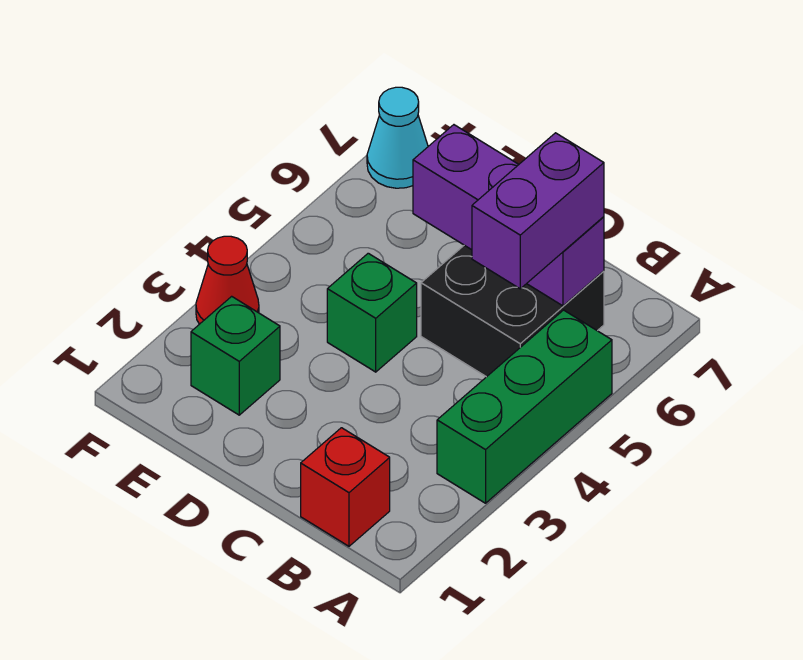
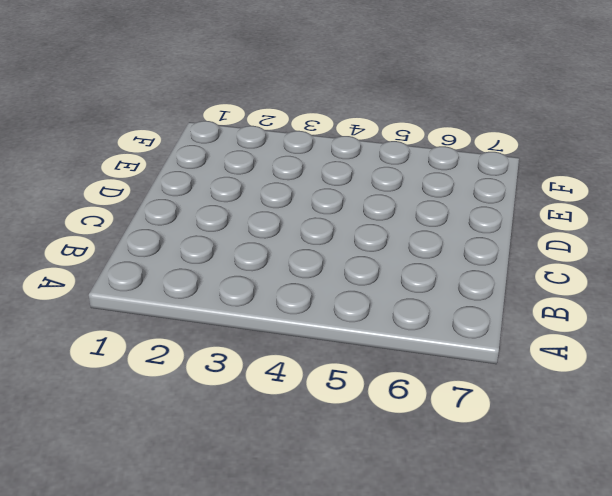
none -> green 1x3 brick [437,310,612,503]
none -> red 1x1 brick [301,428,390,546]

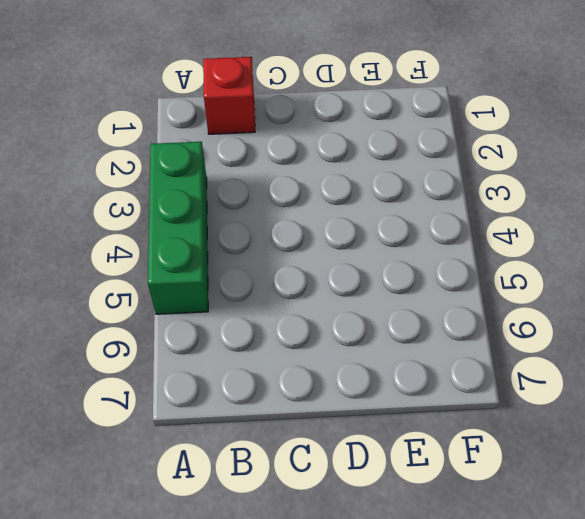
none -> black 2x2 brick [421,245,604,377]
none -> green 1x1 brick [327,253,417,372]

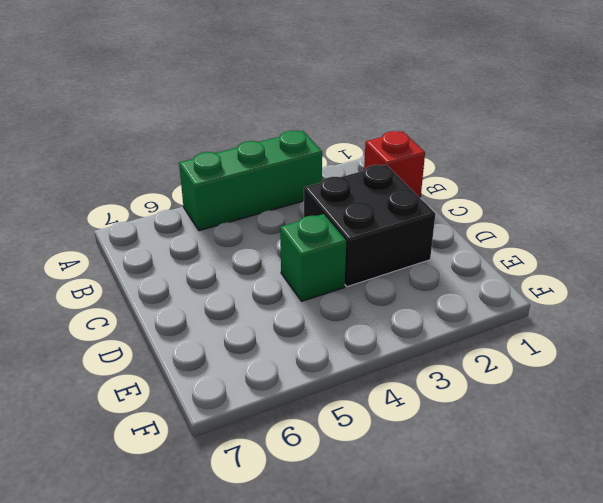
black 2x2 brick [304,165,435,287] -> black 2x2 brick moved to [421,245,604,377]
none -> green 1x1 brick [191,296,280,415]
none -> red 1x1 cone [196,236,259,324]

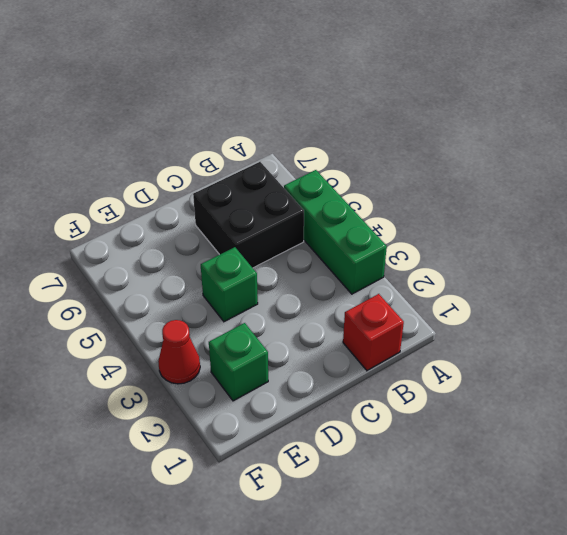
none -> cyan 1x1 cone [367,87,428,188]
none -> purple 1x3 brick [413,125,604,306]

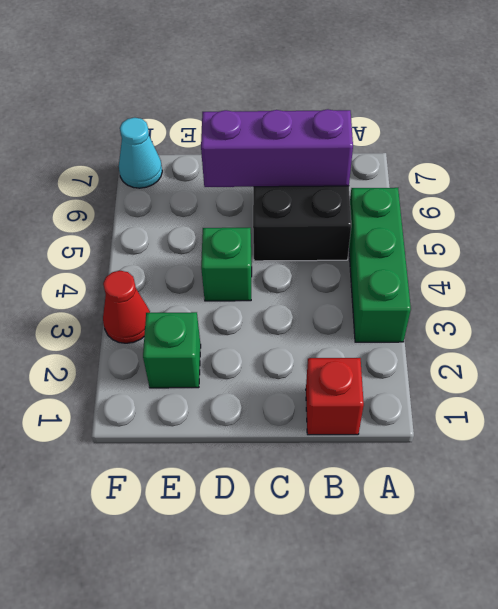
none -> purple 1x2 brick [472,133,604,289]

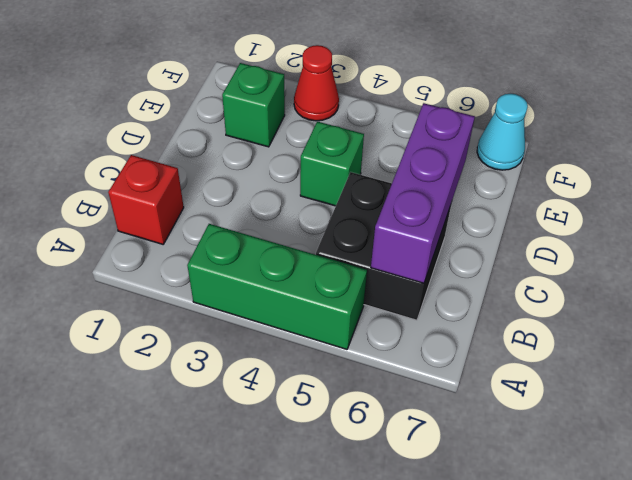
none -> purple 1x2 brick [472,133,604,289]

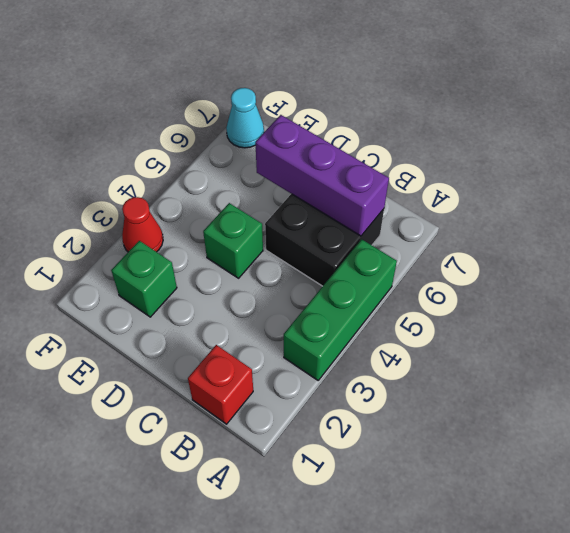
none -> purple 1x2 brick [472,133,604,289]

